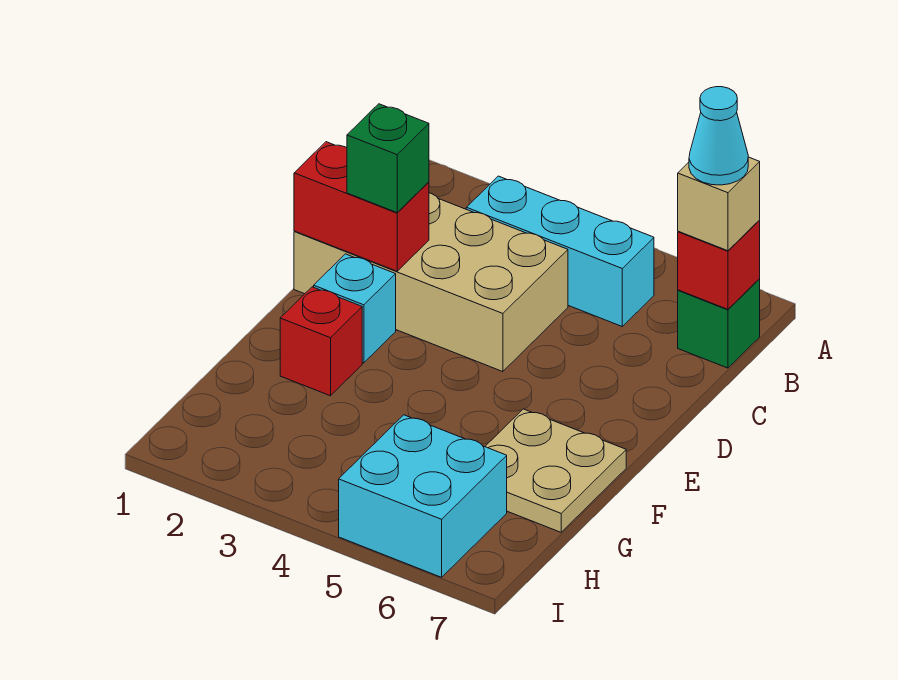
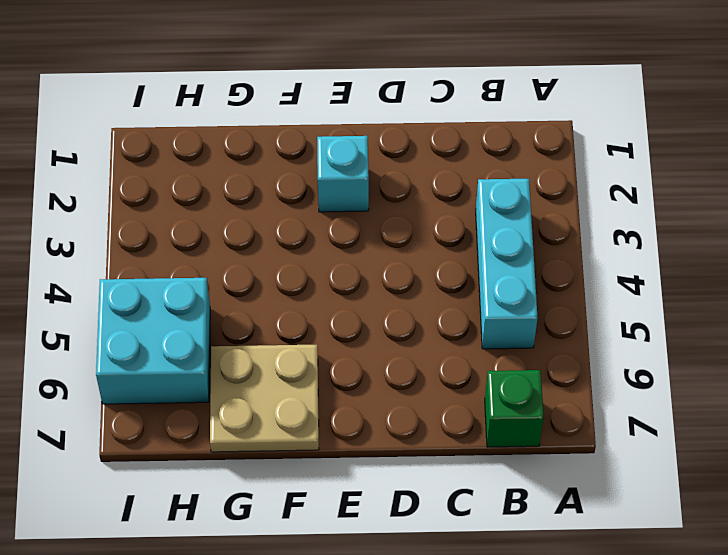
none -> tan 2x4 brick [294,193,568,372]
none -> red 1x1 brick [280,287,362,396]
none -> red 1x1 brick [678,220,760,309]

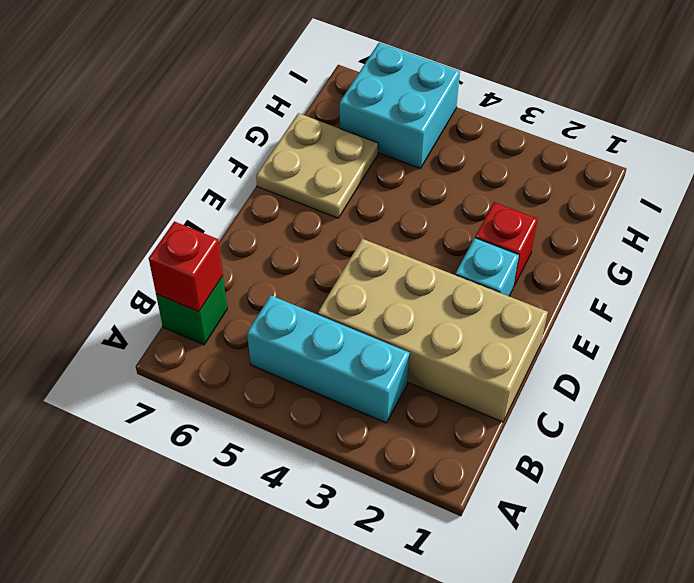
none -> red 1x2 brick [294,142,429,271]
none -> tan 1x1 brick [678,157,760,251]
none -> green 1x1 brick [347,104,429,213]

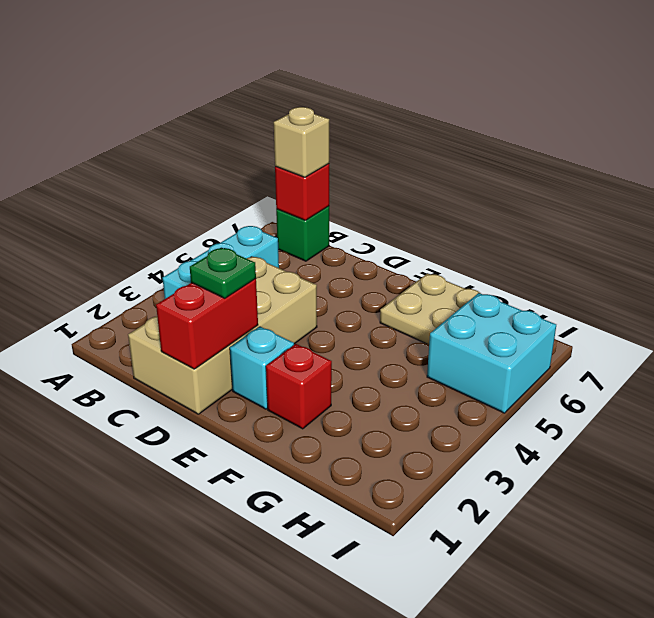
green 1x1 plate [190,248,256,298] -> green 1x1 brick [347,104,429,213]
none -> cyan 1x1 cone [689,87,748,185]

